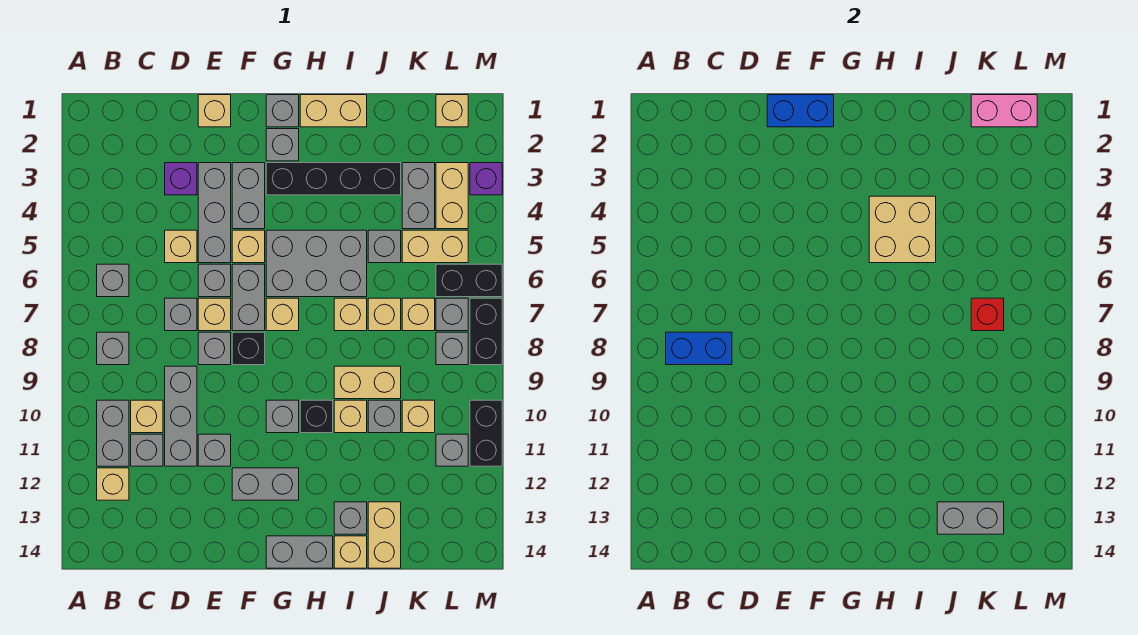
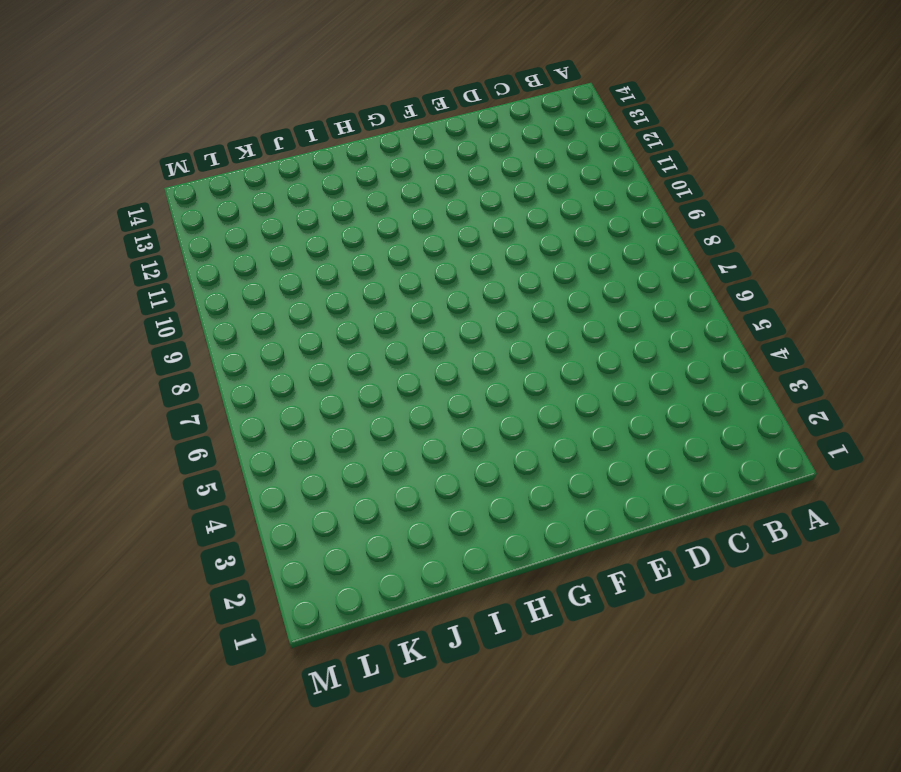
none -> grey 1x1 brick [97,264,129,297]
none -> grey 1x1 brick [97,332,129,365]
none -> grey 1x2 brick [97,400,129,466]
none -> tan 1x1 brick [97,468,129,500]

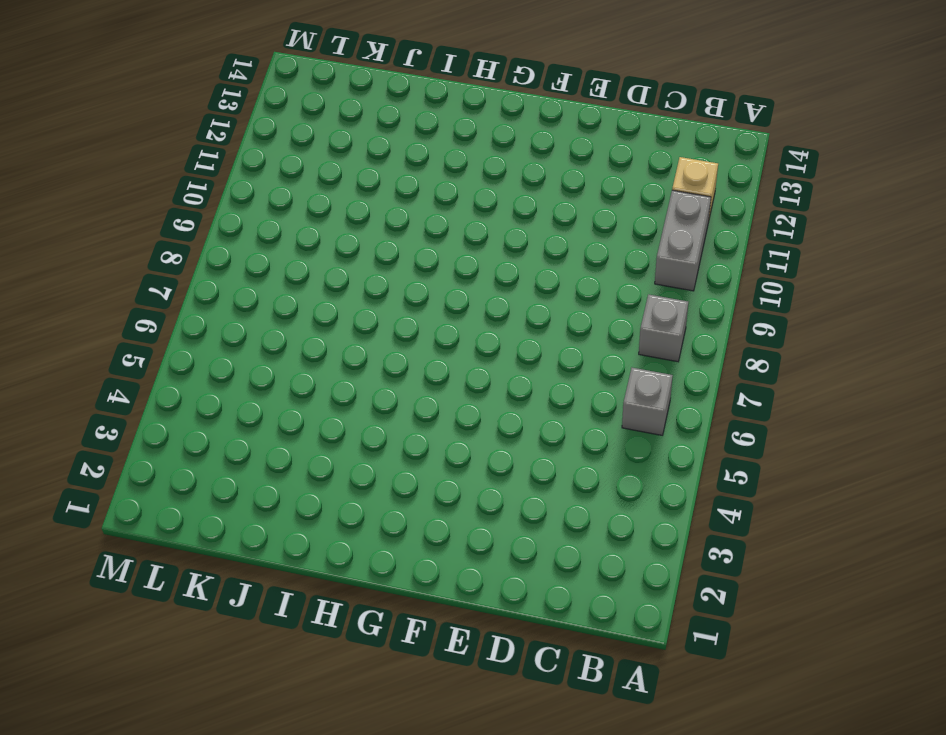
none -> tan 1x1 brick [131,400,163,433]
none -> grey 1x1 brick [131,434,163,466]
none -> purple 1x1 brick [165,163,197,195]
none -> tan 1x1 brick [165,230,197,263]

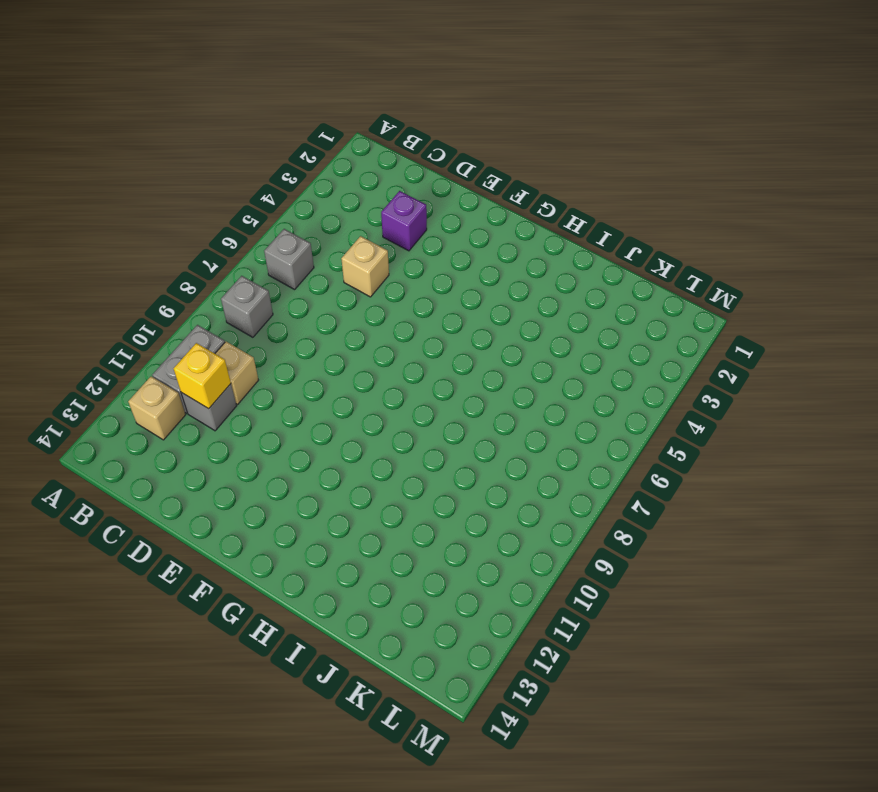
yellow 1x1 brick [174,343,231,409] -> none
none -> grey 1x1 brick [165,298,197,331]
none -> grey 1x3 brick [165,366,197,466]
none -> tan 1x1 brick [198,95,231,127]
none -> grey 1x3 brick [198,163,231,263]

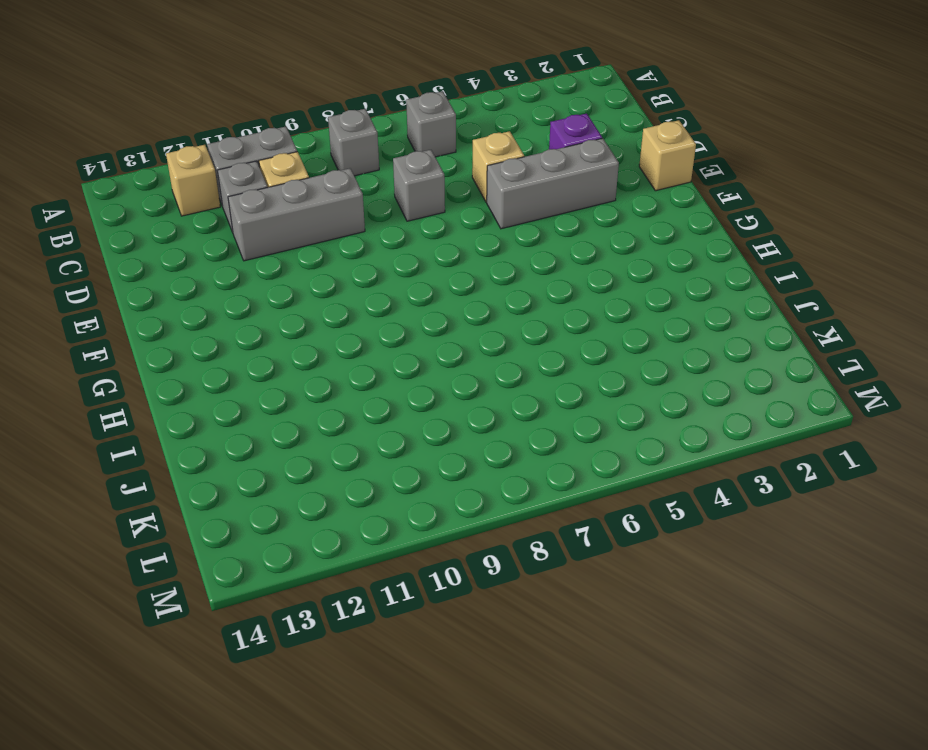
none -> grey 1x1 brick [198,264,231,297]
none -> tan 1x1 brick [198,298,231,331]
none -> grey 1x1 brick [198,332,231,365]
none -> grey 1x1 brick [198,434,231,466]

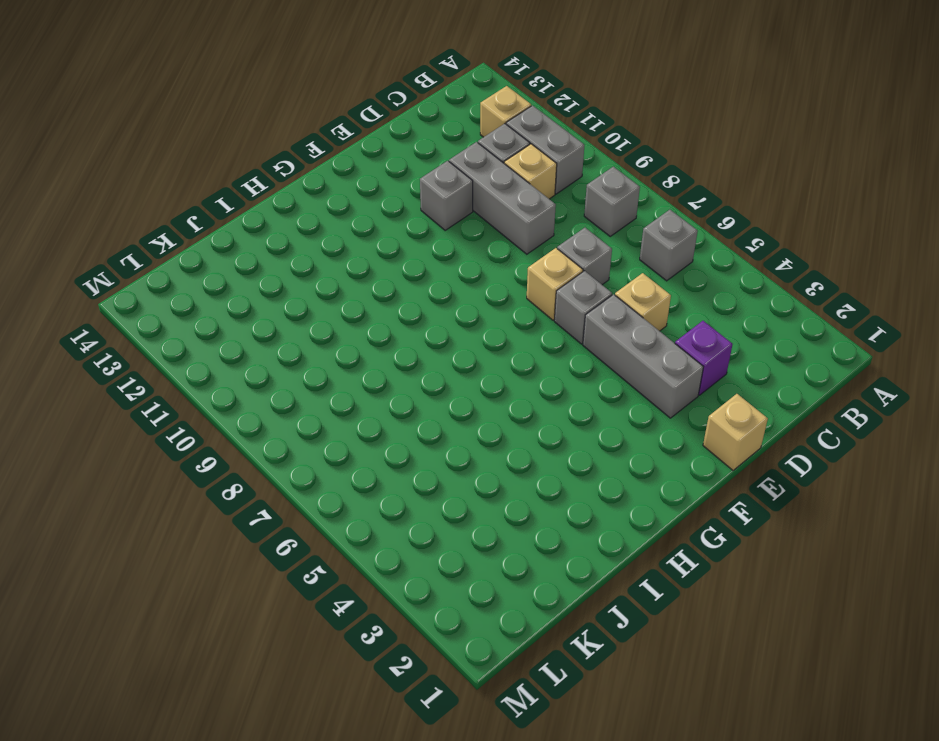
none -> grey 1x1 brick [198,332,231,365]
none -> grey 1x2 brick [232,163,265,229]
none -> tan 1x1 brick [232,230,265,263]
none -> grey 1x2 brick [232,264,265,331]

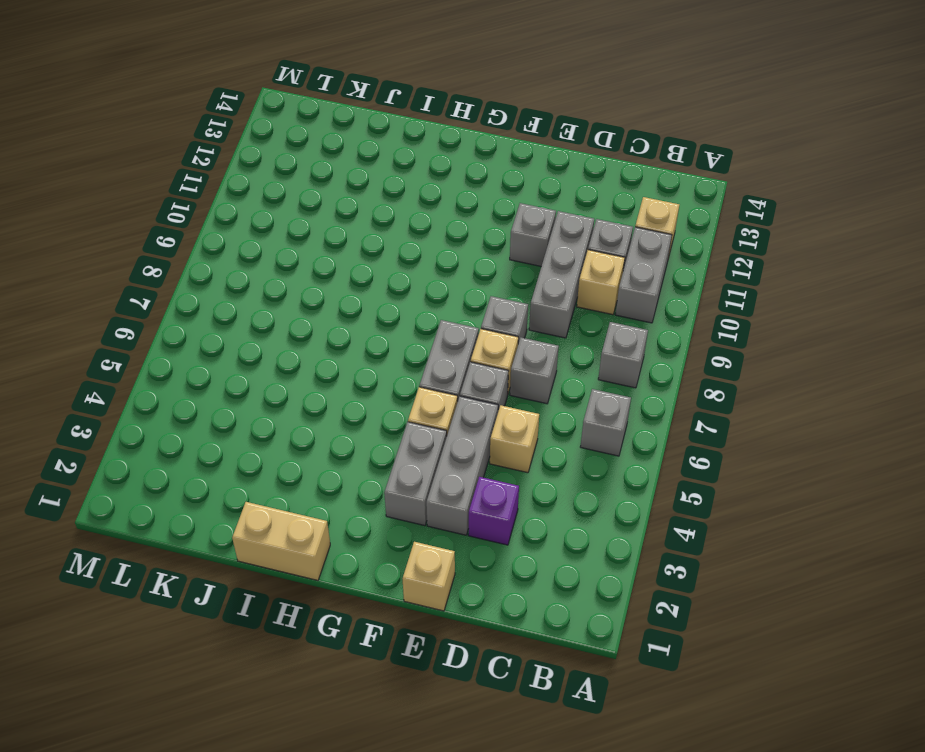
none -> black 1x1 brick [232,332,265,365]
none -> grey 1x2 brick [232,468,299,500]
none -> grey 1x1 brick [266,95,299,127]
none -> grey 1x1 brick [266,129,299,161]

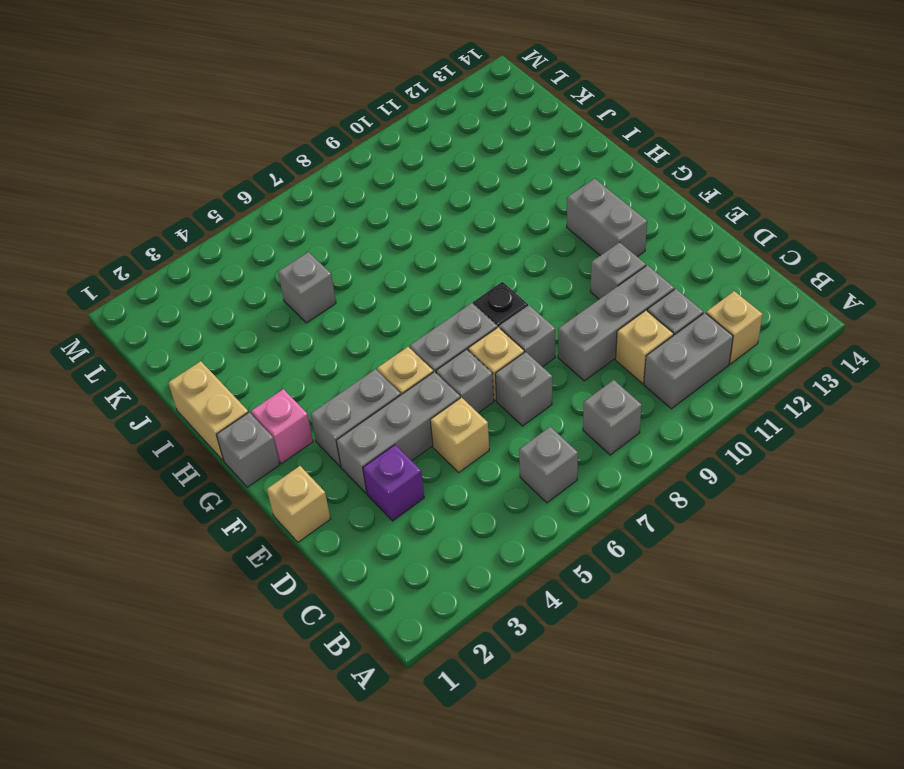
pink 1x1 brick [251,389,313,464] -> grey 1x1 brick [266,129,299,161]
none -> black 1x4 brick [266,163,401,195]
none -> grey 2x3 brick [266,230,367,297]
none -> tan 1x1 brick [266,298,299,331]
none -> grey 1x1 brick [266,400,299,433]

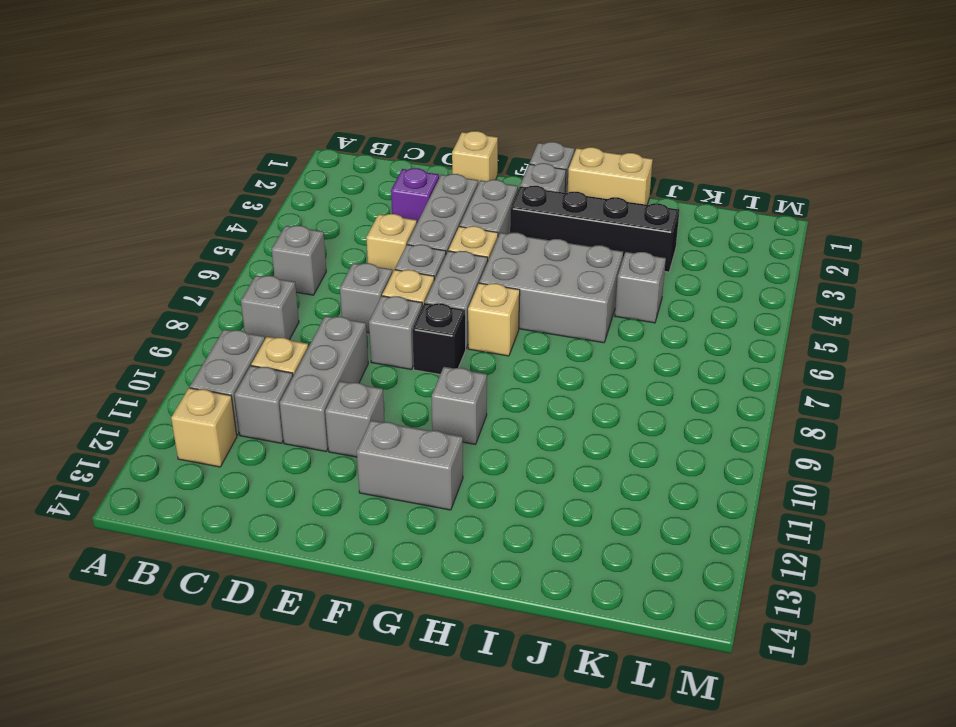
none -> grey 1x2 brick [266,536,333,568]
none -> black 1x1 brick [300,400,333,433]
none -> tan 1x1 brick [334,298,367,331]
none -> tan 1x2 brick [334,366,401,399]

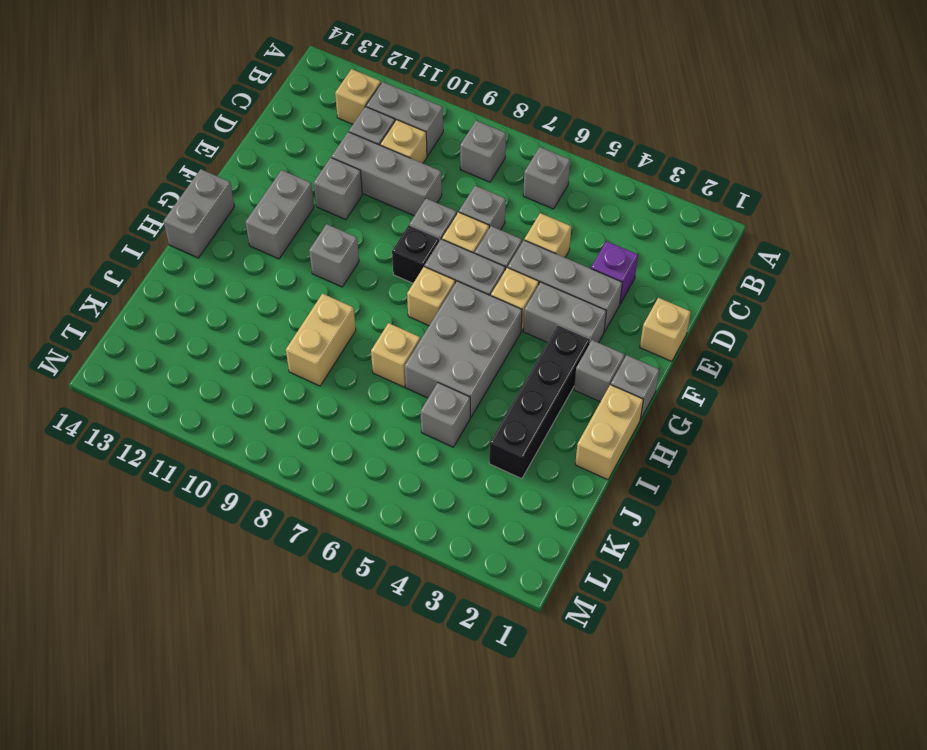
none -> black 1x1 brick [300,400,333,433]
none -> tan 1x1 brick [334,400,367,433]
none -> grey 1x1 brick [334,502,367,534]
none -> tan 1x1 brick [334,536,367,568]

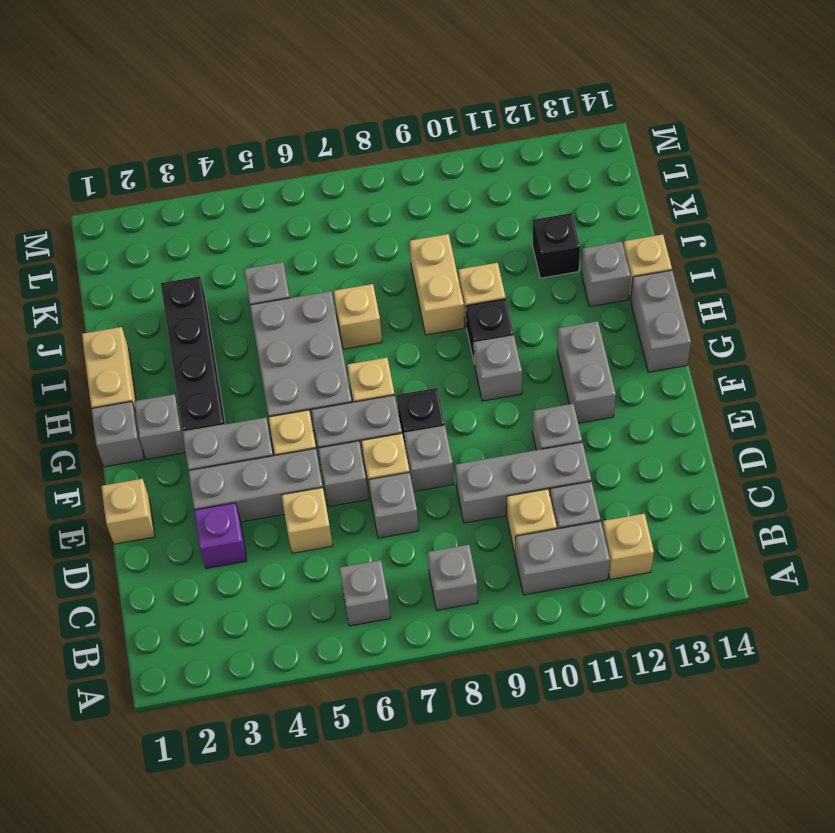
black 1x1 brick [532,213,580,278] -> none
none -> tan 1x1 brick [368,298,401,331]
none -> grey 1x1 brick [368,400,401,433]
none -> tan 1x2 brick [368,502,401,568]
none -> grey 1x2 brick [402,163,435,229]

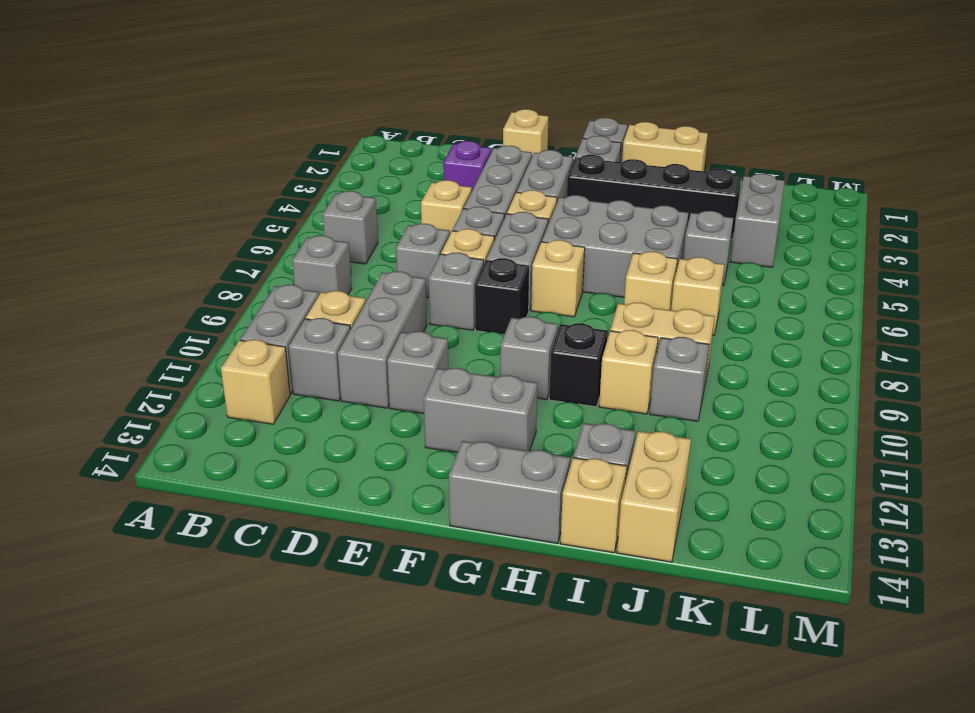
none -> tan 1x2 brick [402,230,468,263]
none -> tan 1x1 brick [402,298,435,331]
none -> tan 1x1 brick [402,400,435,433]
none -> tan 1x1 brick [436,95,468,127]

